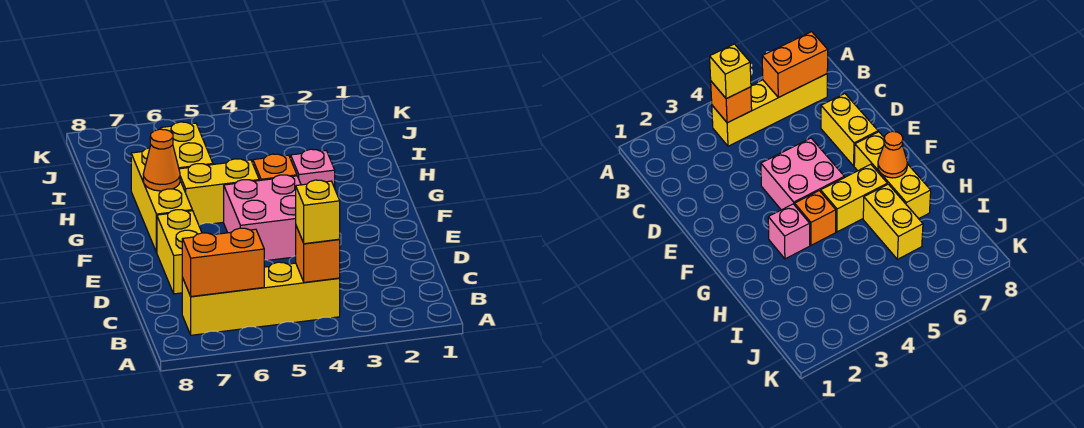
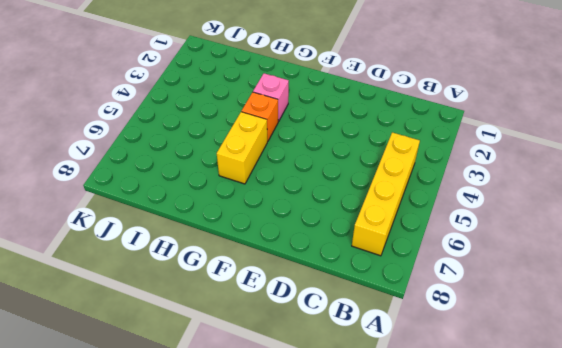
none -> yellow 1x2 brick [157,210,202,294]
none -> pink 2x2 brick [224,175,301,260]
none -> yellow 1x3 brick [131,148,192,252]

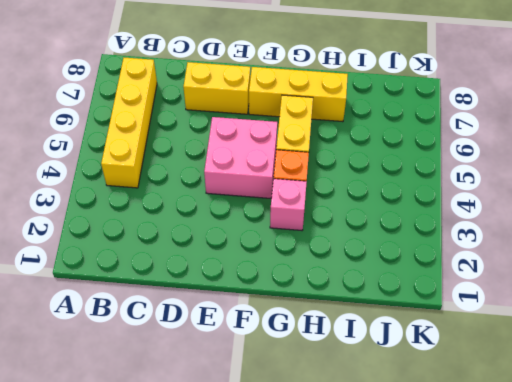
none -> yellow 1x2 brick [160,122,213,169]
none -> orange 1x1 brick [296,226,340,282]
none -> orange 1x2 brick [182,228,264,296]

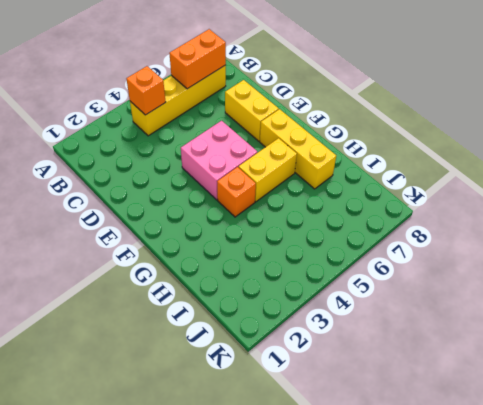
none -> pink 1x1 brick [291,149,335,188]
none -> yellow 1x2 brick [160,122,213,169]
none -> orange 1x1 cone [143,129,180,191]

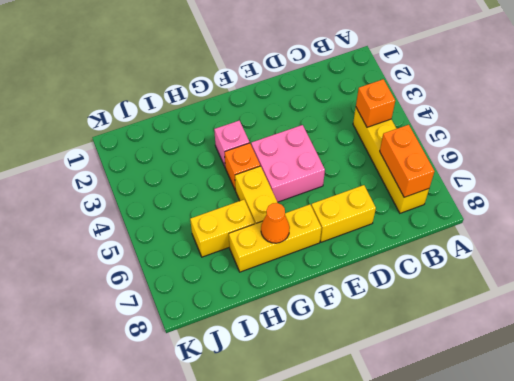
none -> yellow 1x1 brick [296,180,340,244]

